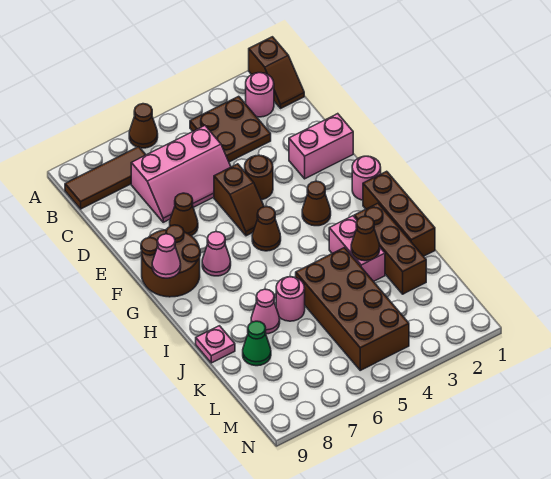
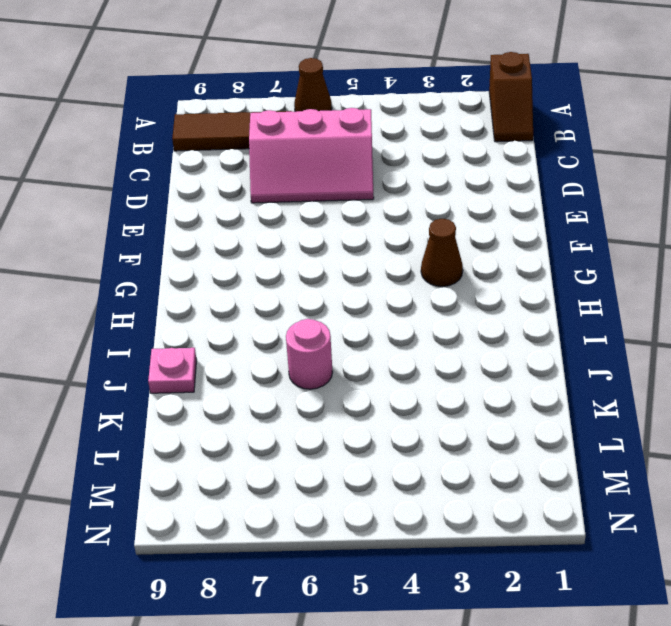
none -> pink 1x1 round brick [246,73,274,117]
none -> brown 2x2 plate [190,96,271,162]
none -> pink 1x2 brick [289,114,353,179]

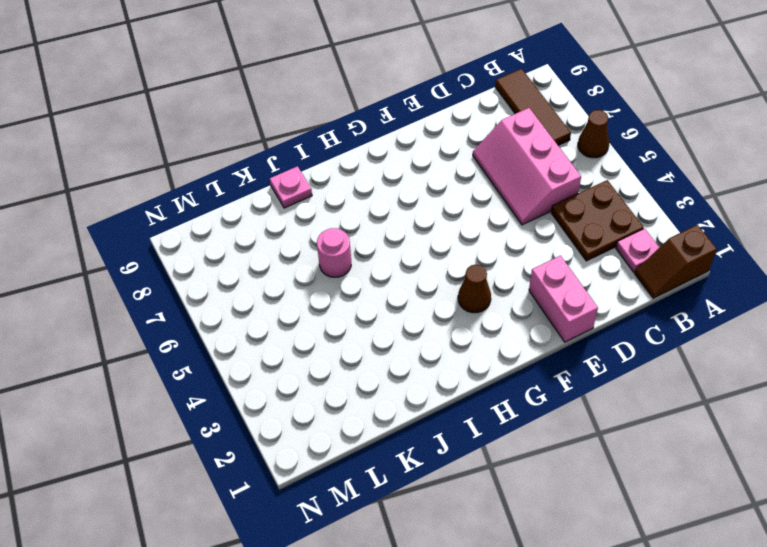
pink 1x1 plate [616,229,659,272] -> pink 1x1 round brick [246,73,274,117]
none -> brown 1x1 round brick [245,155,273,200]
none -> brown 1x2 slope [214,164,264,236]
none -> brown 1x1 cone [170,193,198,236]

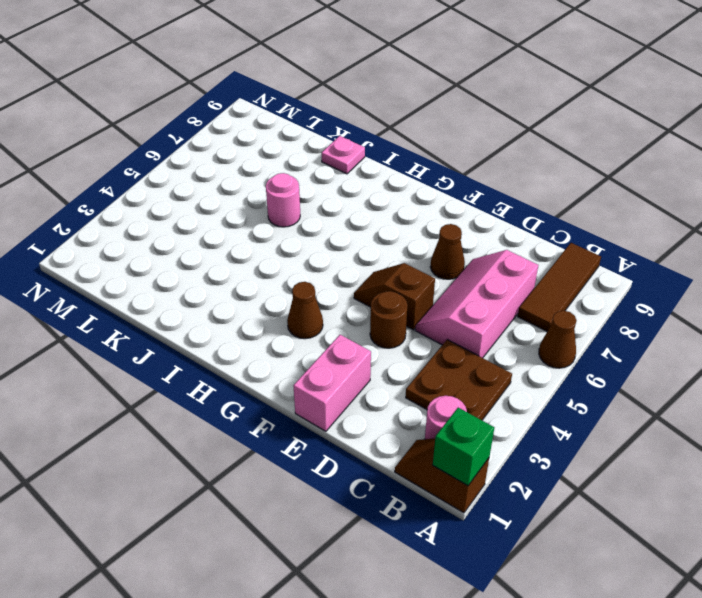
green 1x1 brick [433,408,494,486] -> none
none -> brown 2x2 round brick [141,225,200,297]
none -> pink 1x1 round brick [352,156,381,200]
none -> brown 1x1 cone [252,207,281,251]

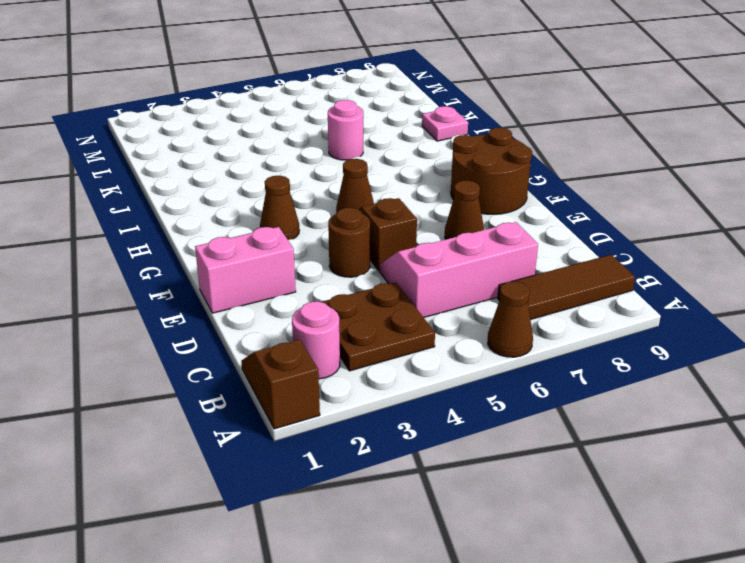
none -> pink 1x1 round brick [352,156,381,200]
none -> pink 1x1 cone [202,232,231,276]
none -> brown 1x3 brick [363,171,435,256]

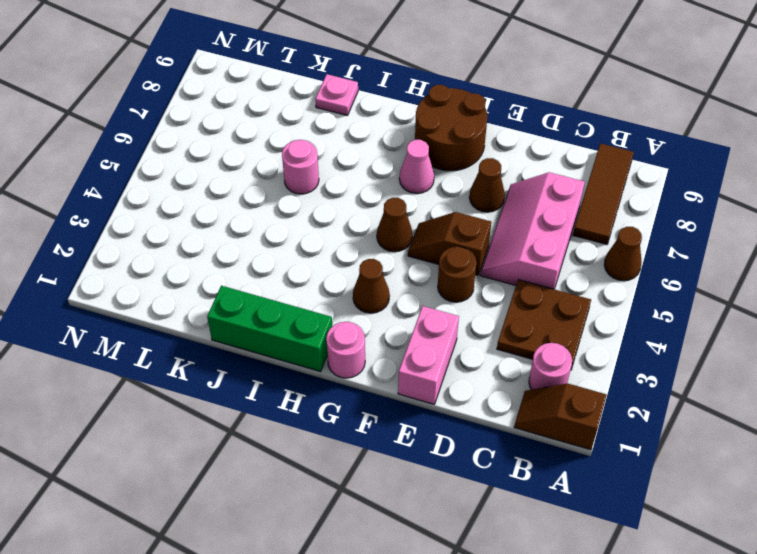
green 1x3 brick [207,286,332,371] -> brown 1x3 brick [363,171,435,256]
none -> brown 1x3 brick [354,203,426,294]
none -> pink 1x2 brick [329,216,385,281]
none -> brown 2x4 brick [296,248,409,370]

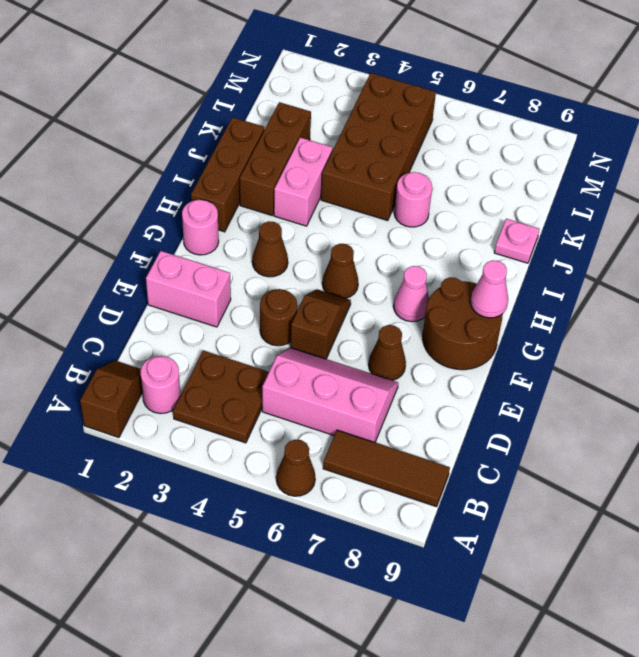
none -> pink 1x1 cone [251,289,280,334]
none -> green 1x1 cone [243,321,271,366]
none -> brown 1x1 cone [351,216,380,261]

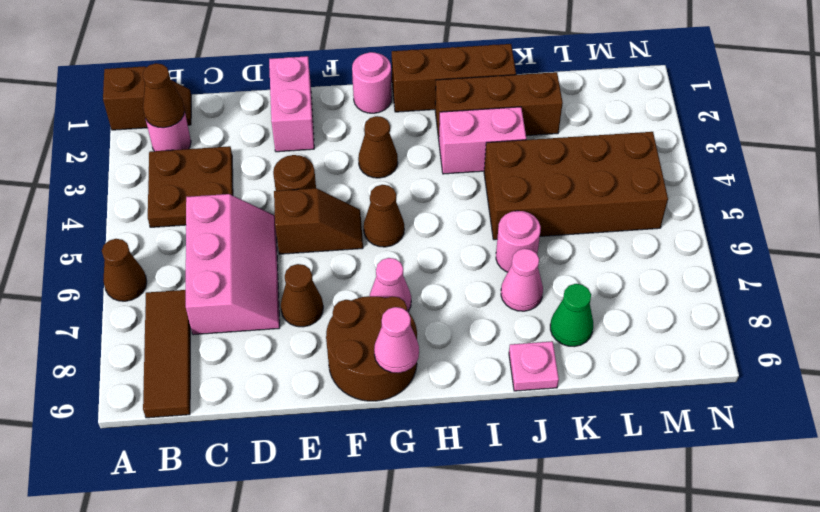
brown 1x1 cone [143,63,185,128] -> brown 1x1 cone moved to [351,216,380,261]

